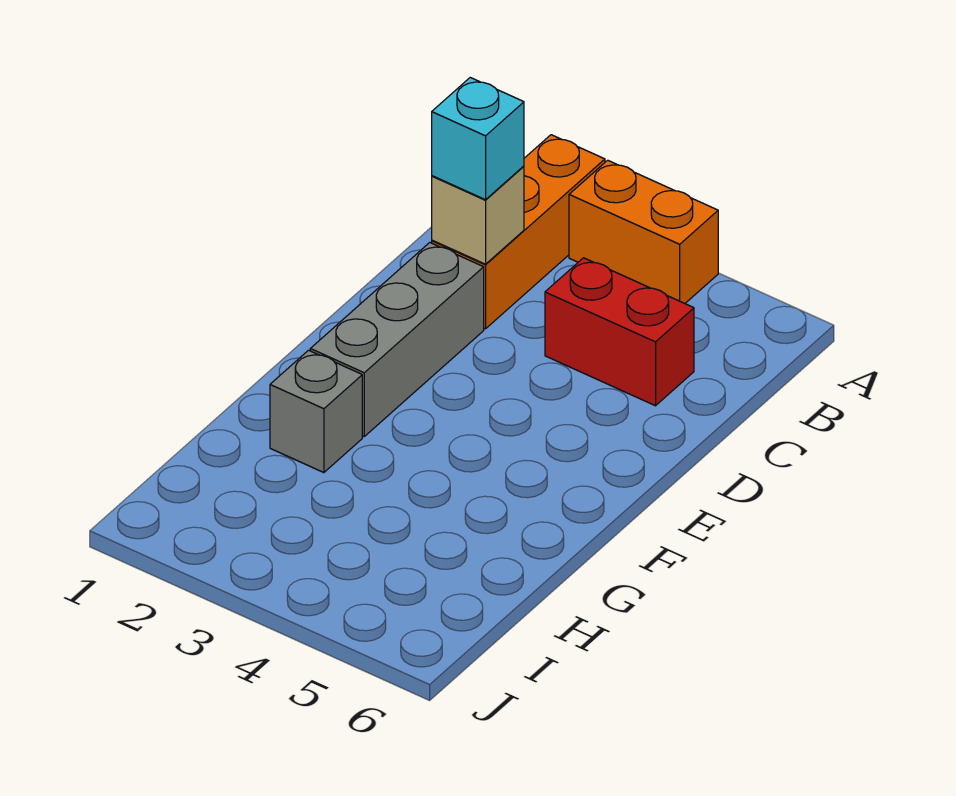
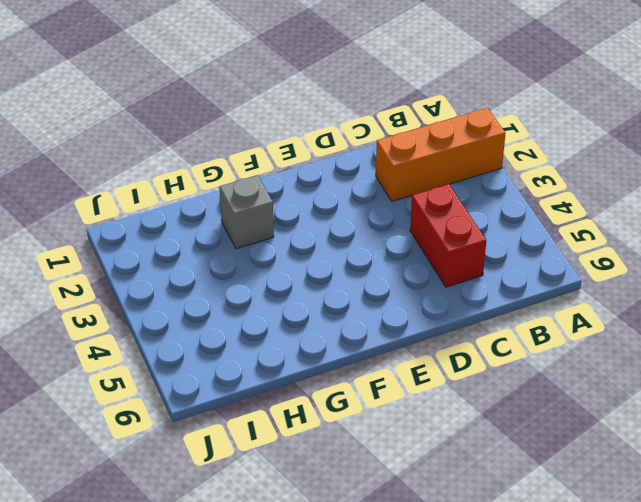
none -> orange 1x2 brick [569,160,718,303]
none -> grey 1x3 brick [310,243,484,436]

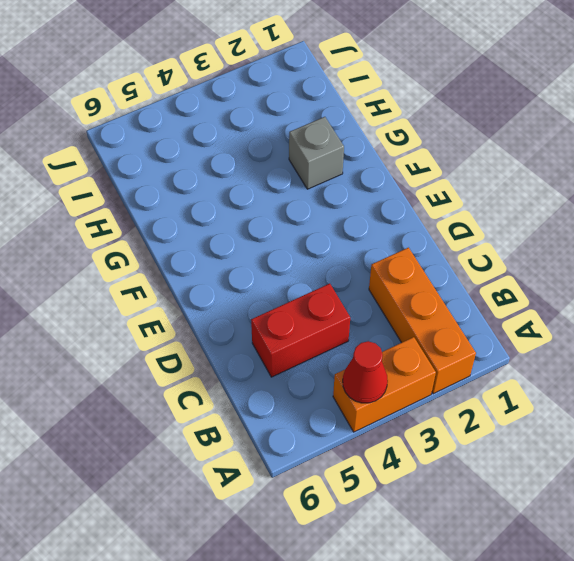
red 1x1 cone [343,341,388,403] -> none
none -> grey 1x3 brick [310,243,484,436]
none -> tan 1x1 brick [432,166,524,264]

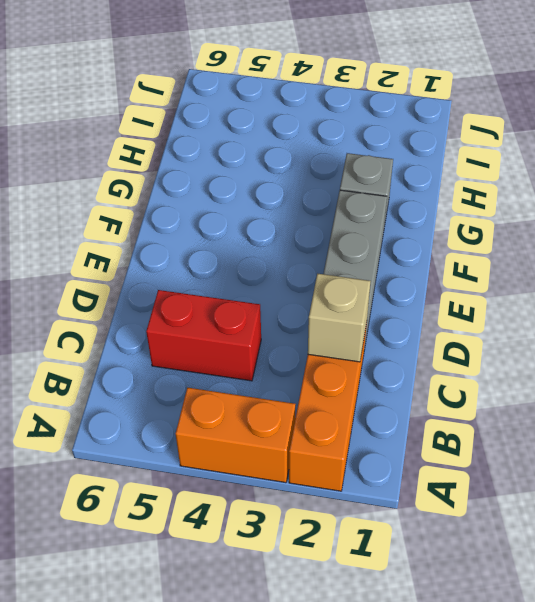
none -> cyan 1x1 brick [432,78,524,200]

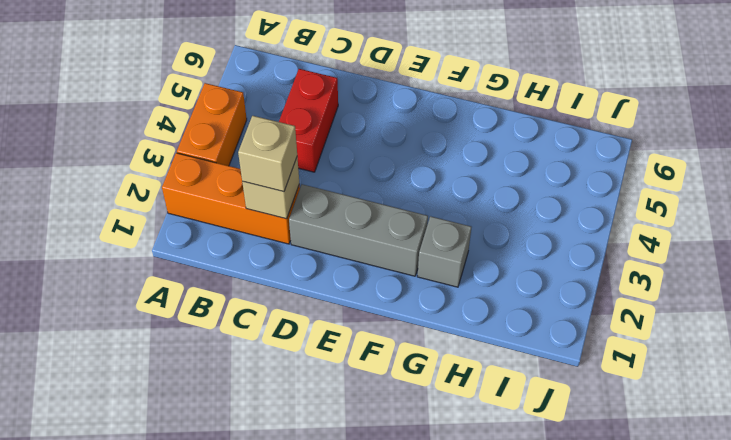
tan 1x1 brick [238,116,297,192] -> cyan 1x1 brick [432,78,524,200]

